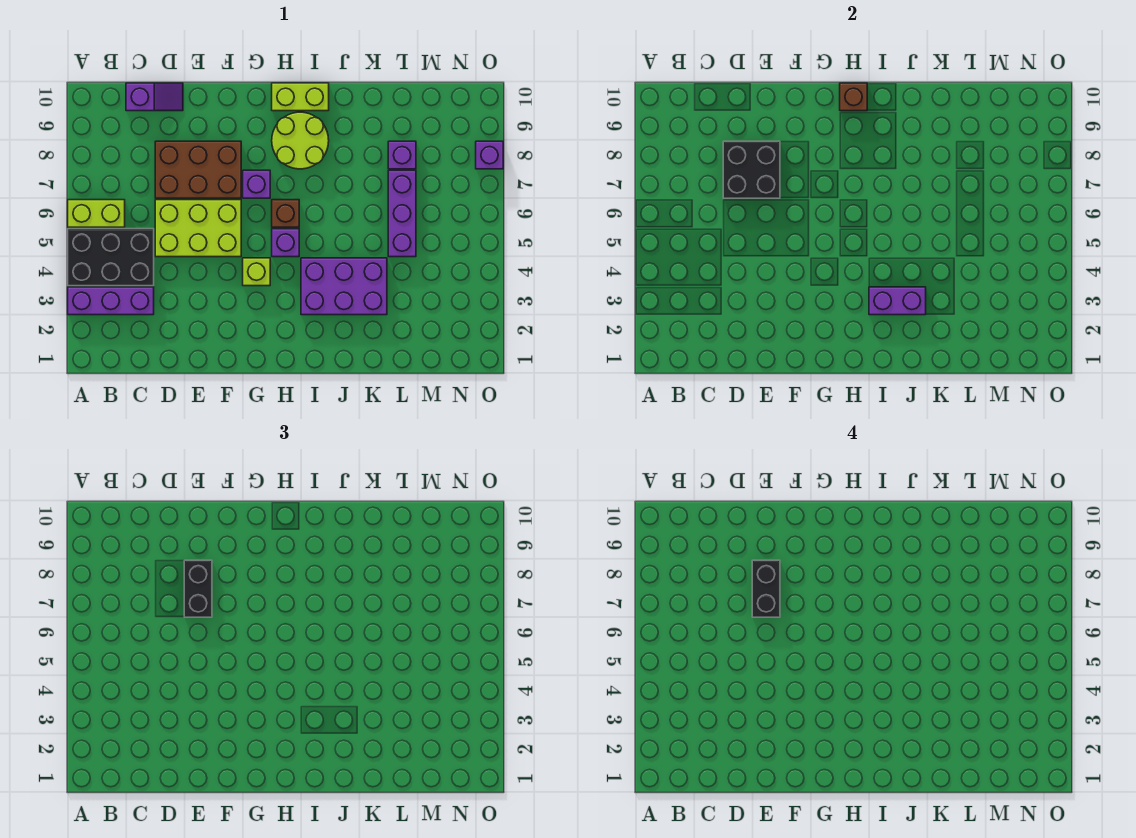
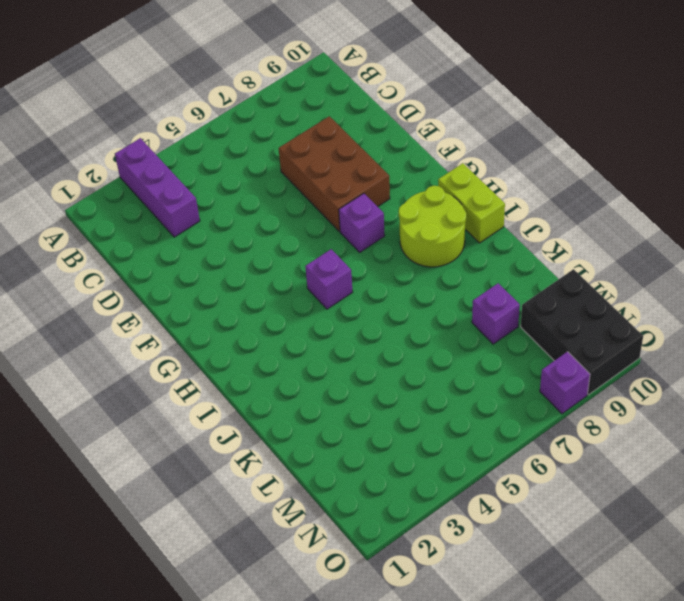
black 2x3 brick [521,269,643,395] -> black 2x3 brick moved to [68,229,154,286]
none -> lime 1x2 brick [68,200,125,227]
none -> purple 1x2 slope [126,83,183,111]
none -> lime 2x3 brick [155,200,241,257]

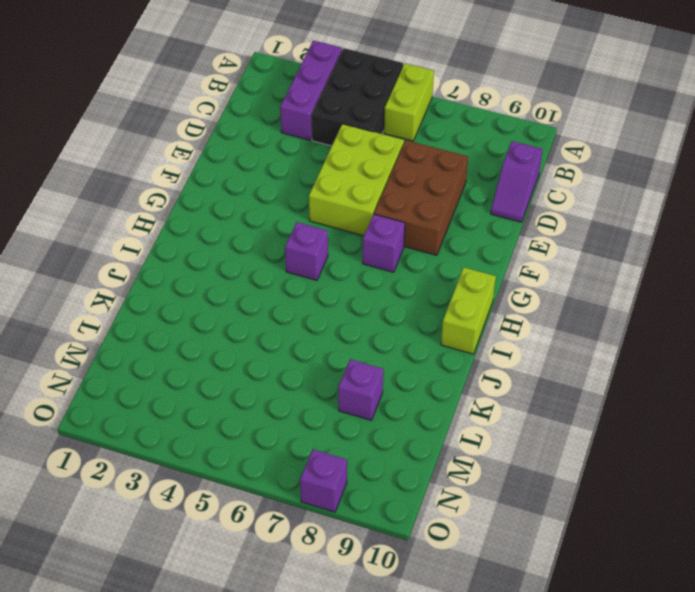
none -> lime 1x1 brick [243,258,270,286]
none -> brown 1x1 brick [272,200,299,227]
none -> lime 2x2 round brick [272,112,329,169]

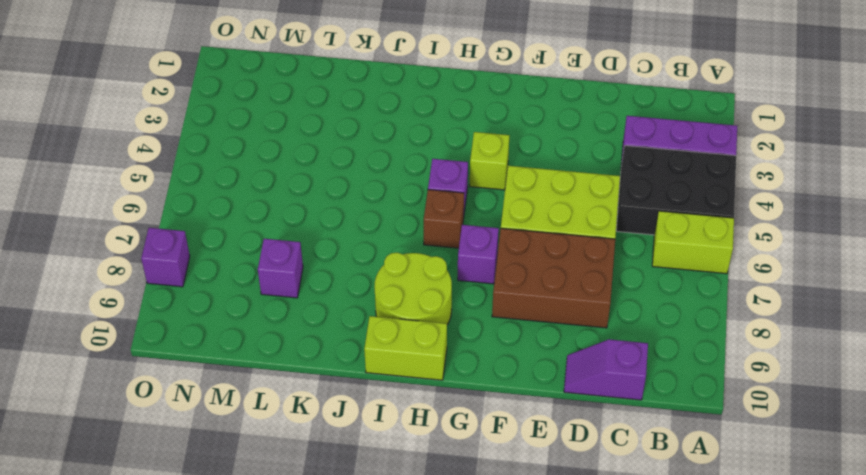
none -> purple 2x3 brick [301,258,387,315]
none -> purple 1x3 brick [388,170,416,257]
none -> black 2x2 brick [723,141,780,198]

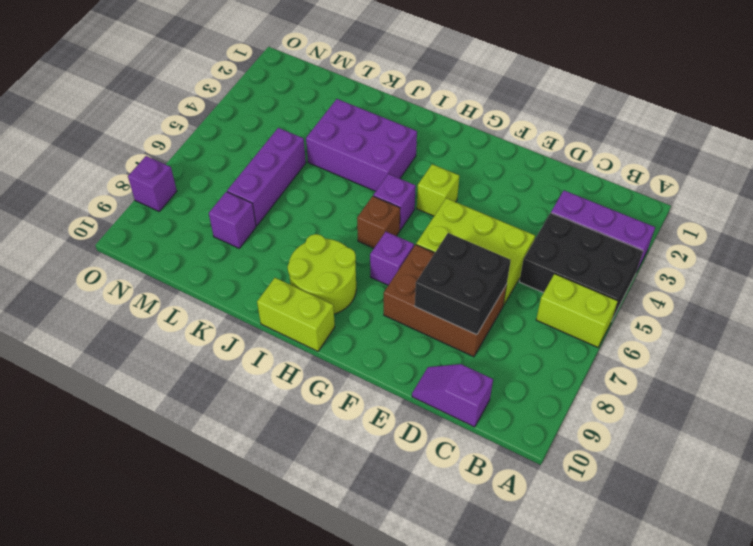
none -> brown 1x1 brick [840,83,867,111]
none -> purple 1x2 brick [869,287,926,315]
none -> black 1x2 brick [184,560,212,617]

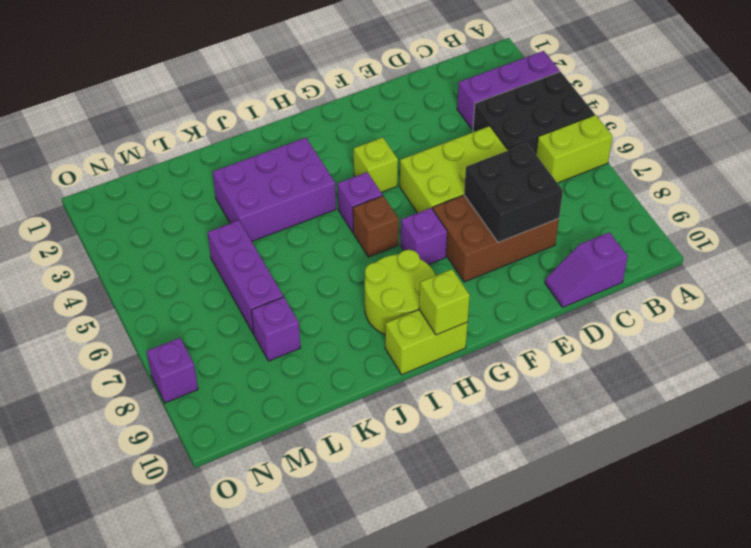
lime 1x1 brick [419,269,470,335] -> brown 1x1 brick [840,83,867,111]
none -> purple 1x2 brick [869,287,926,315]
none -> black 1x2 brick [184,560,212,617]
none -> black 1x2 brick [752,560,780,617]

